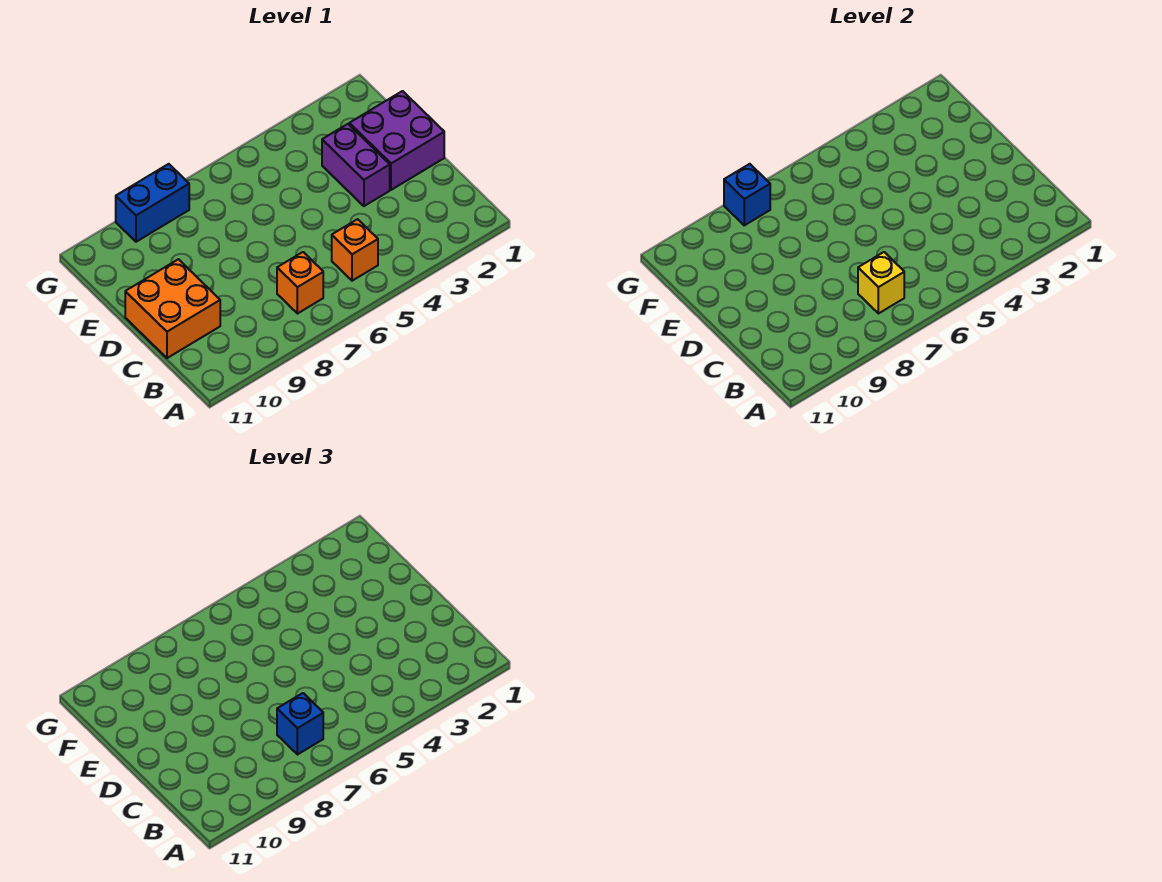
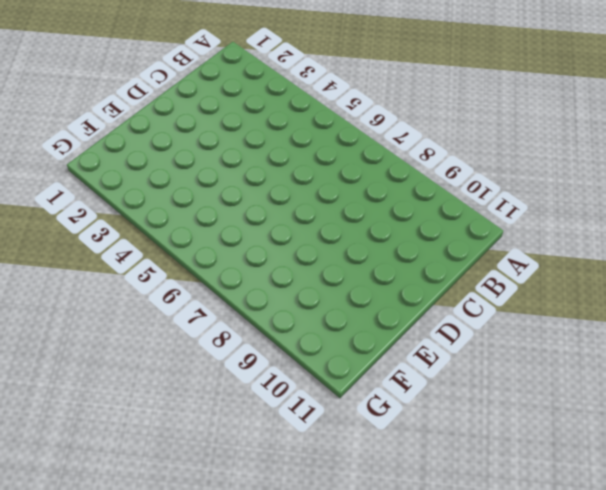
none -> orange 1x1 brick [332,219,378,281]
none -> orange 1x1 brick [277,252,323,314]

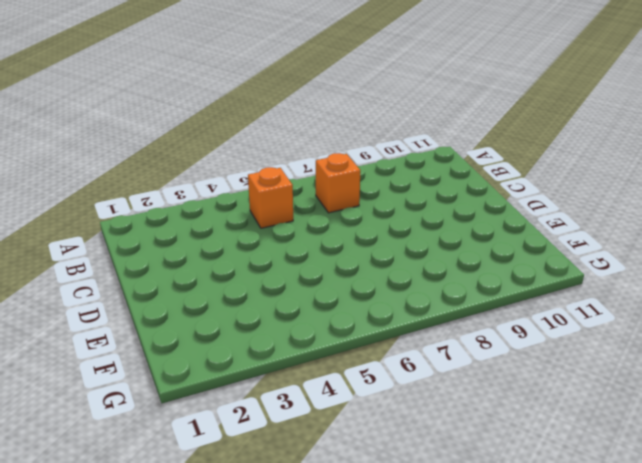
none -> orange 2x2 brick [125,259,220,358]
none -> purple 2x2 brick [349,91,444,190]

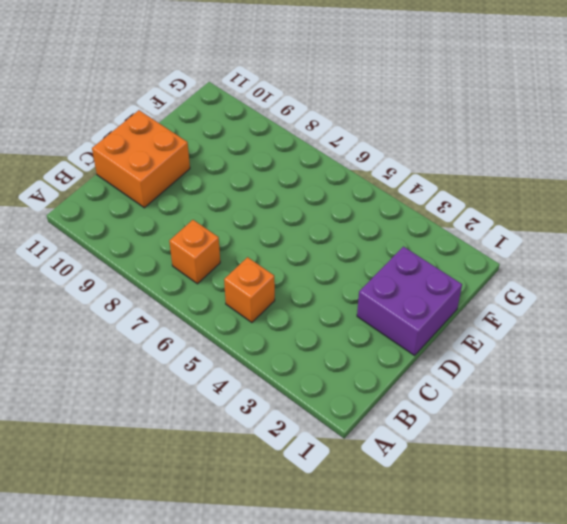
none -> purple 1x2 brick [322,124,390,206]
none -> blue 1x2 brick [116,164,189,242]

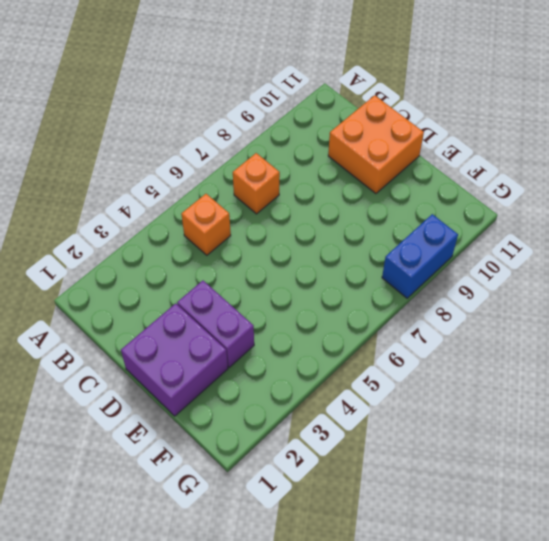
none -> yellow 1x1 brick [858,252,904,314]
none -> blue 1x1 brick [724,164,770,225]

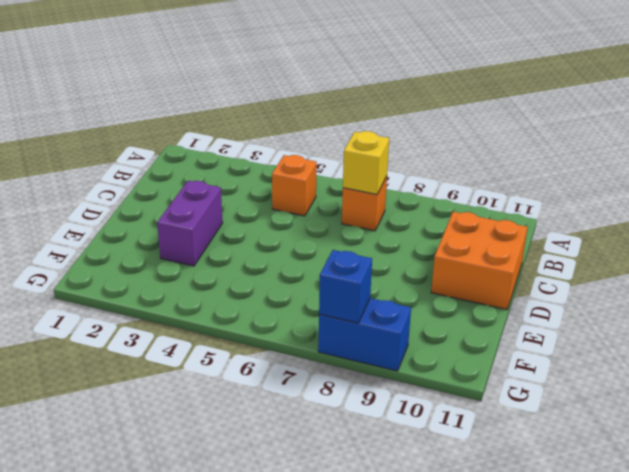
none -> purple 2x2 brick [349,91,444,190]
none -> blue 1x1 brick [277,693,323,755]

